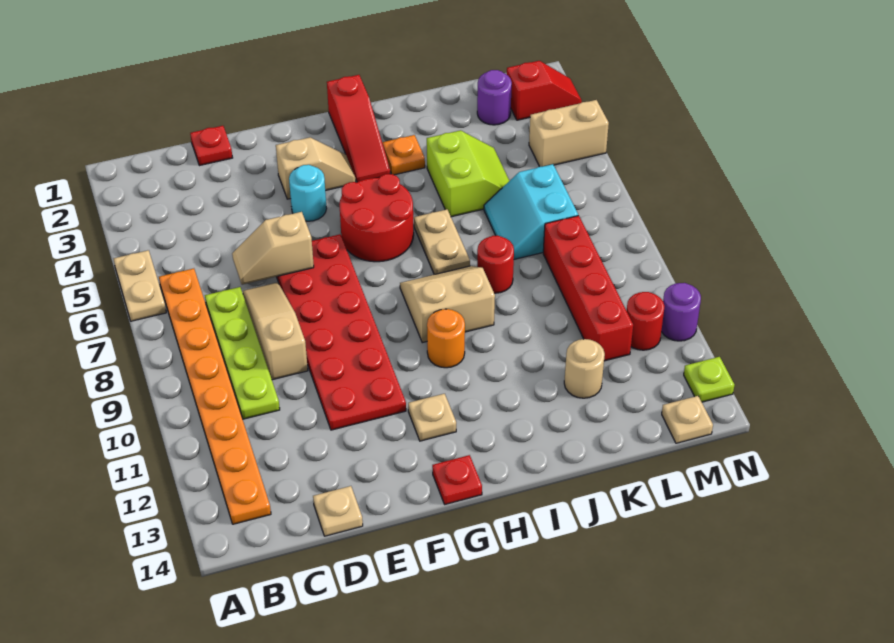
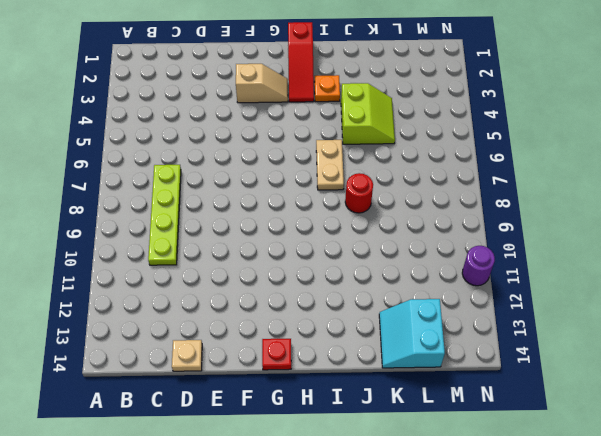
cyan 2x2 slope [379,299,445,368] -> cyan 2x2 slope moved to [484,164,578,259]
none -> tan 1x2 plate [114,250,166,321]
none -> orange 1x8 plate [159,269,271,524]
none -> red 1x1 plate [190,126,233,166]
none -> tan 1x3 slope [243,282,308,380]

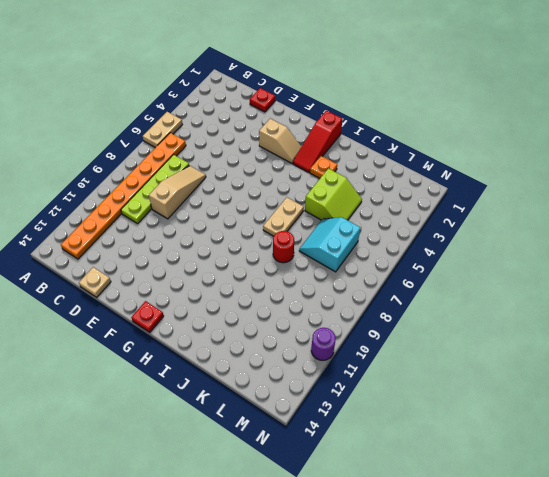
none -> red 2x6 plate [277,234,406,430]
none -> cyan 1x1 round brick [289,165,327,221]
none -> red 2x2 round brick [339,174,414,262]
none -> tan 1x1 plate [408,394,456,441]

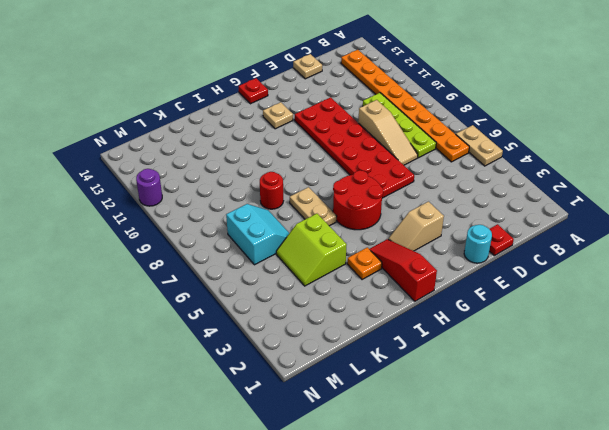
cyan 1x1 round brick [464,225,492,263] -> cyan 1x1 round brick moved to [289,165,327,221]
none -> tan 2x2 slope [400,266,495,343]
none -> orange 1x1 round brick [427,309,465,368]
none -> tan 1x1 round brick [564,339,605,398]
none -> purple 1x1 round brick [477,70,512,125]

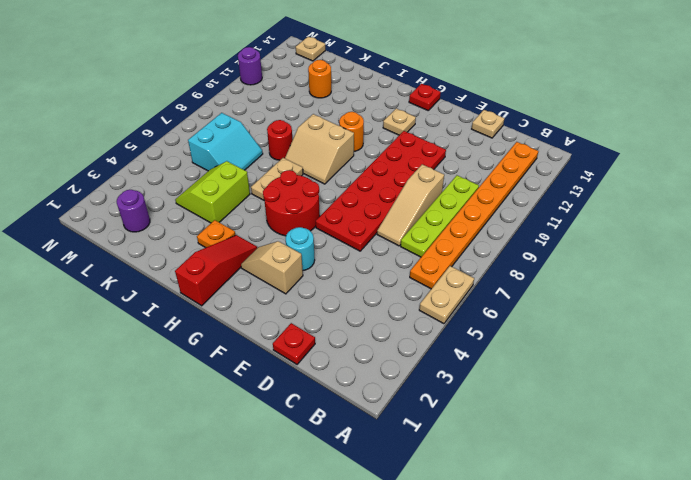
orange 1x1 round brick [308,60,331,98] -> tan 1x1 round brick [564,339,605,398]
none -> red 1x4 brick [543,216,633,361]
none -> red 1x2 slope [507,61,582,120]
none -> tan 1x2 brick [529,100,609,167]
none -> red 1x1 round brick [627,292,665,350]

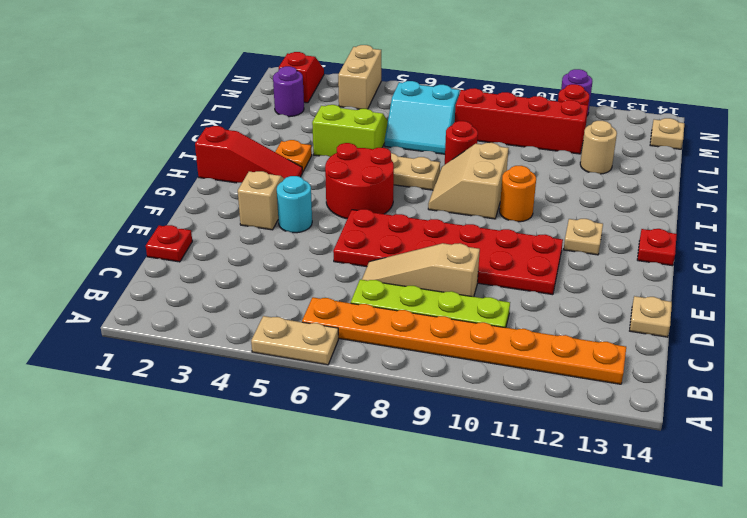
none -> lime 1x1 plate [684,357,734,402]
none -> tan 1x2 slope [232,212,314,285]

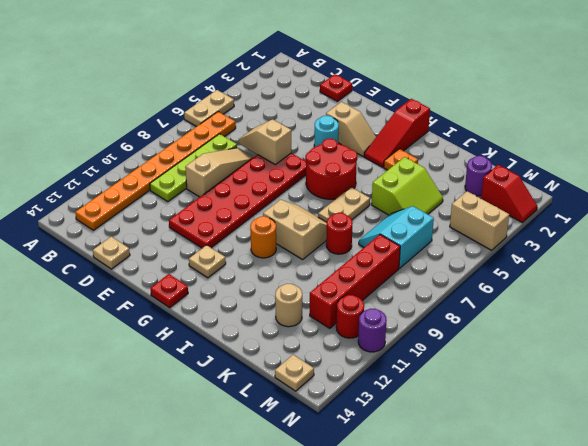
none -> lime 1x1 plate [684,357,734,402]

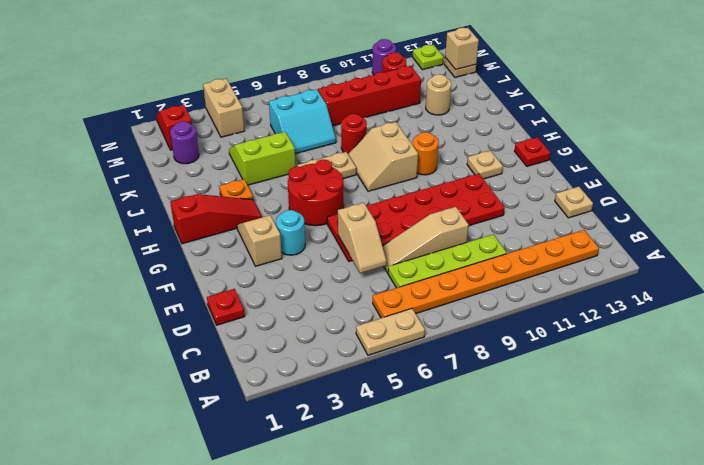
tan 1x1 brick [445,28,479,70] -> none

